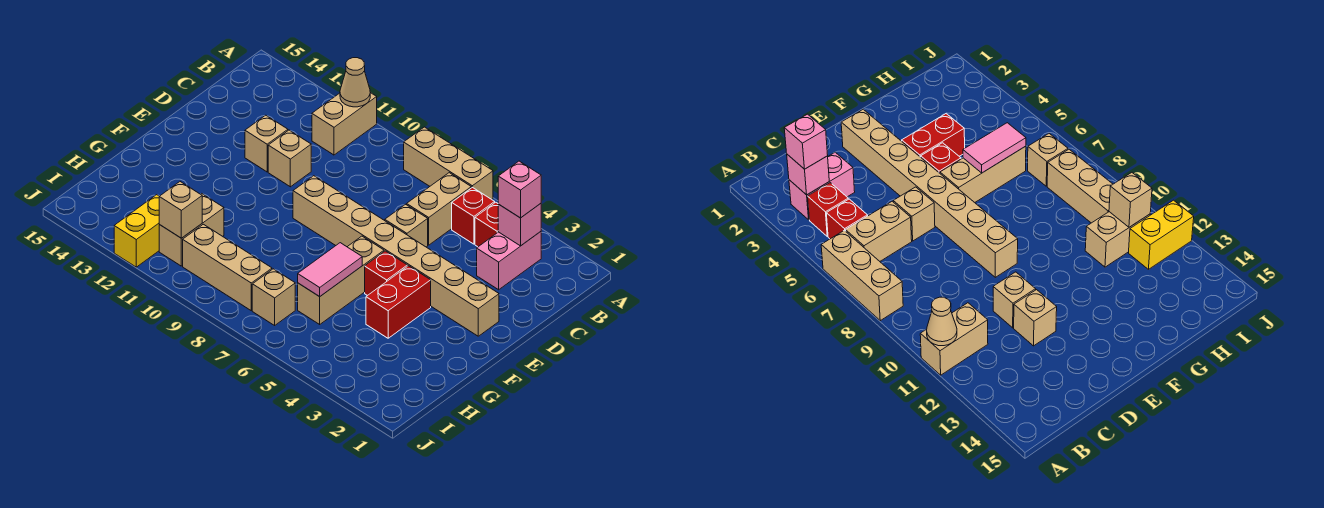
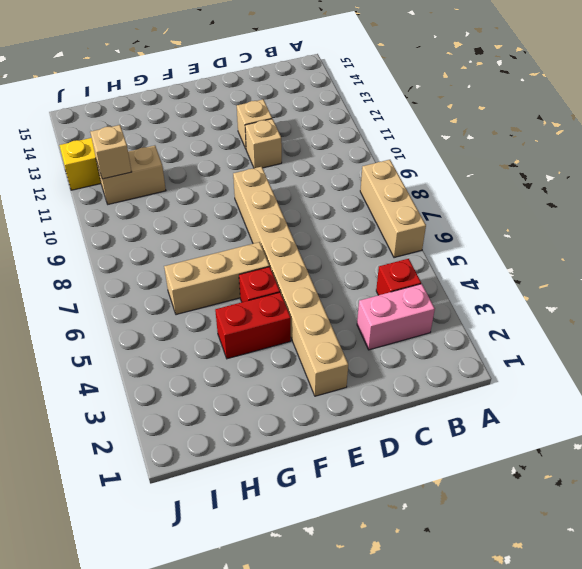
none -> tan 1x2 brick [312,93,377,155]
none -> red 1x1 brick [452,187,495,244]
none -> tan 1x2 brick [407,173,471,245]

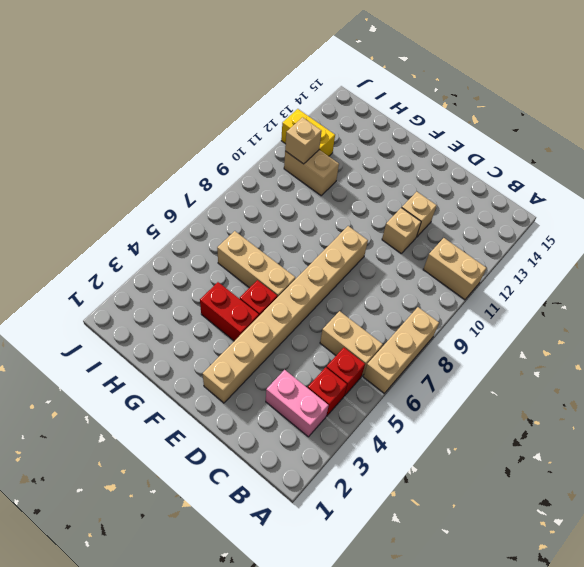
none -> tan 1x1 brick [385,204,428,247]
none -> tan 1x1 brick [252,269,295,325]
none -> tan 1x3 brick [183,224,272,311]

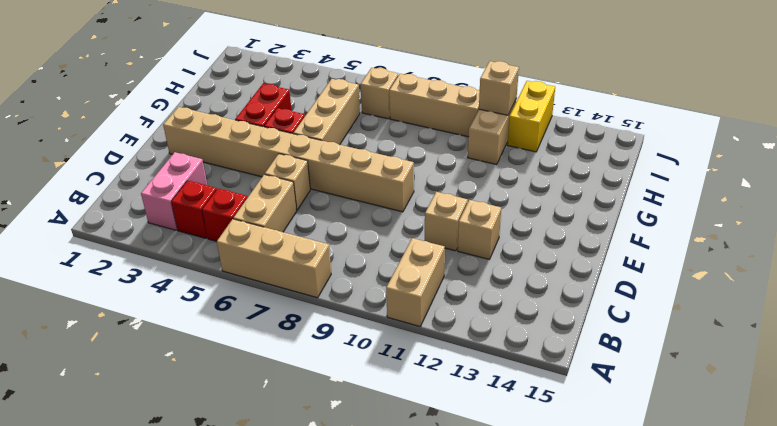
none -> tan 1x1 cone [340,58,370,107]
none -> pink 1x1 brick [498,204,541,246]
none -> pink 1x2 tile [298,243,362,297]

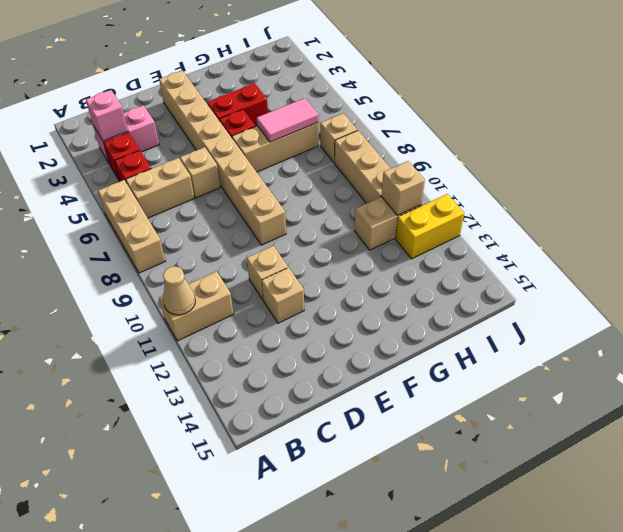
none -> pink 1x1 brick [498,161,541,218]

